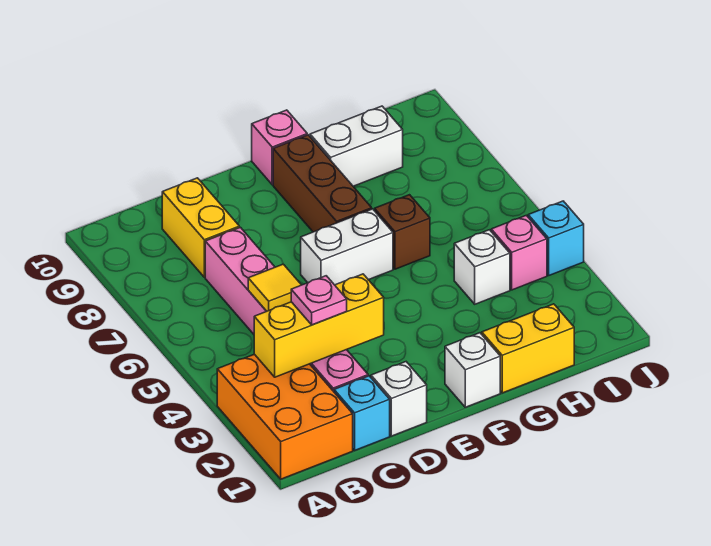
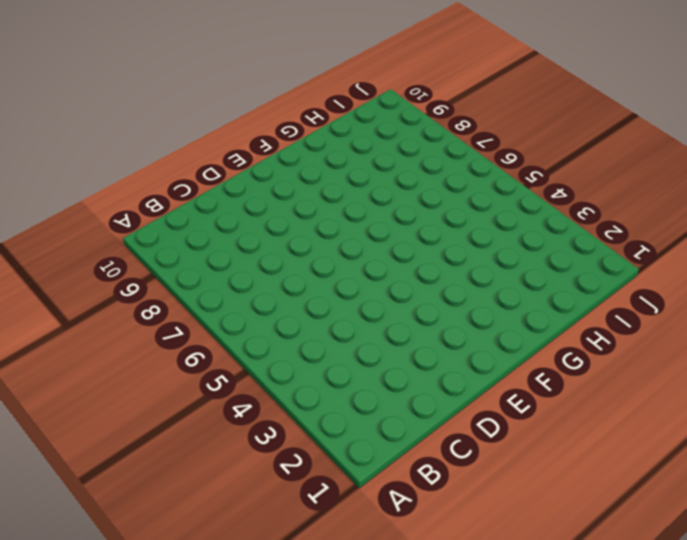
none -> orange 2x3 brick [217,354,353,479]
none -> cyan 1x1 brick [334,376,390,450]
none -> pink 1x6 brick [205,227,368,391]

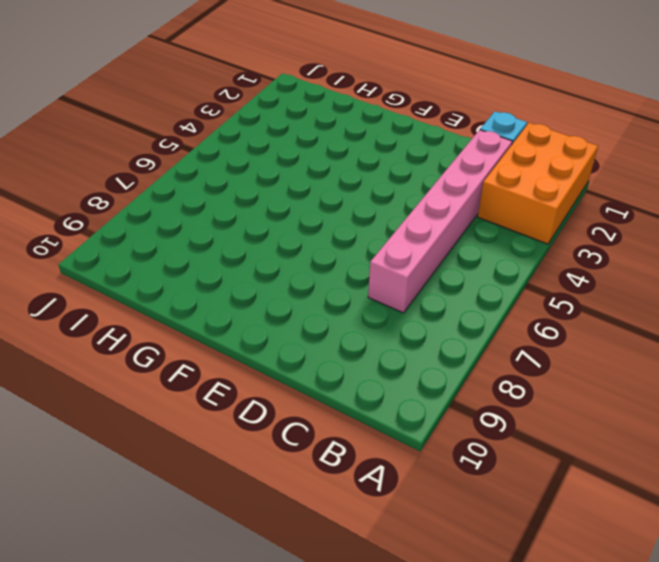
none -> yellow 1x2 brick [162,178,239,277]
none -> white 1x1 brick [371,362,427,436]
none -> white 1x2 brick [301,209,393,285]

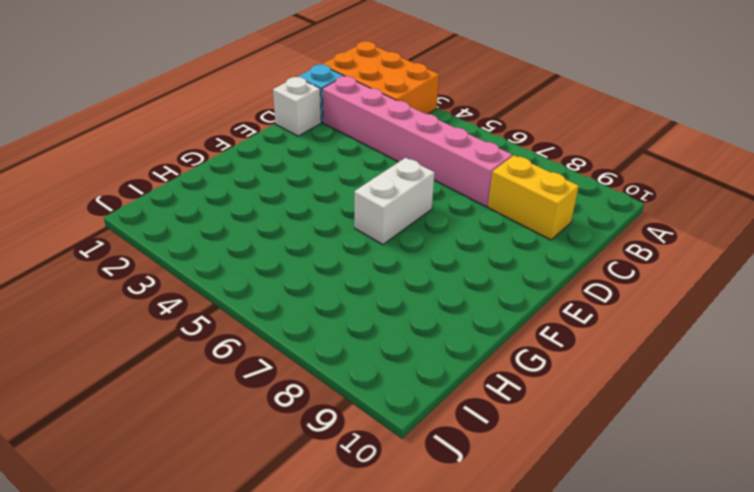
none -> white 1x1 brick [445,333,500,407]
none -> brown 1x3 brick [273,135,372,232]
none -> pink 1x1 brick [252,110,307,185]

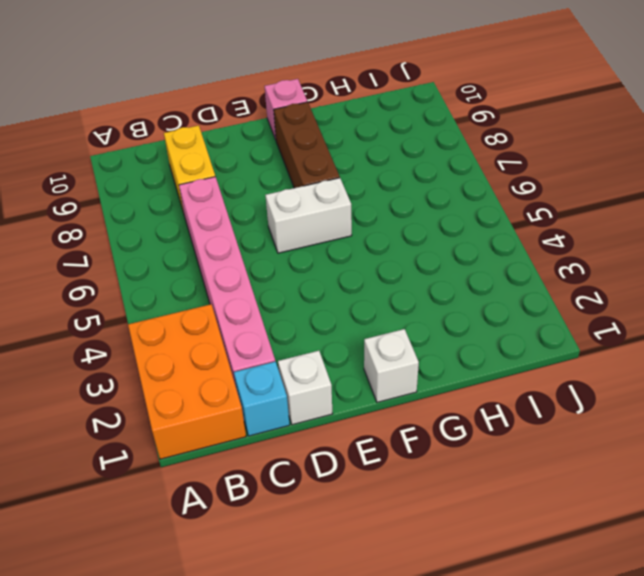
none -> yellow 1x2 brick [482,304,574,393]
none -> brown 1x1 brick [375,195,430,269]
none -> white 1x2 brick [310,106,403,186]

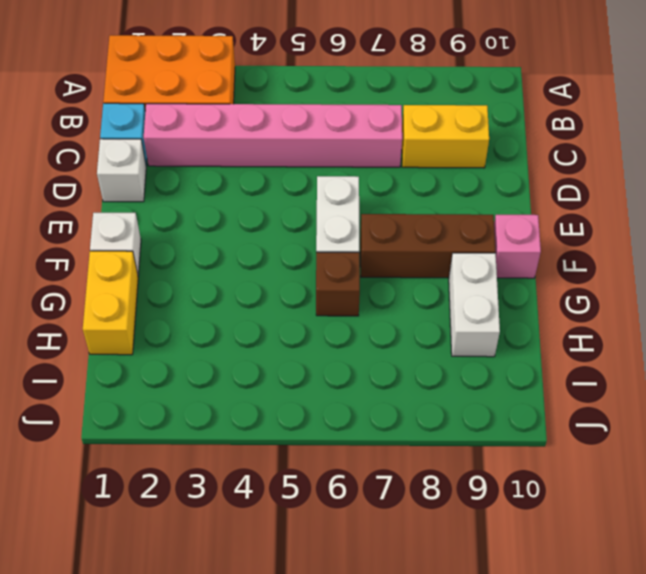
none -> white 1x1 brick [454,230,510,304]
none -> pink 1x1 brick [491,215,547,290]
none -> cyan 1x1 brick [528,201,584,275]

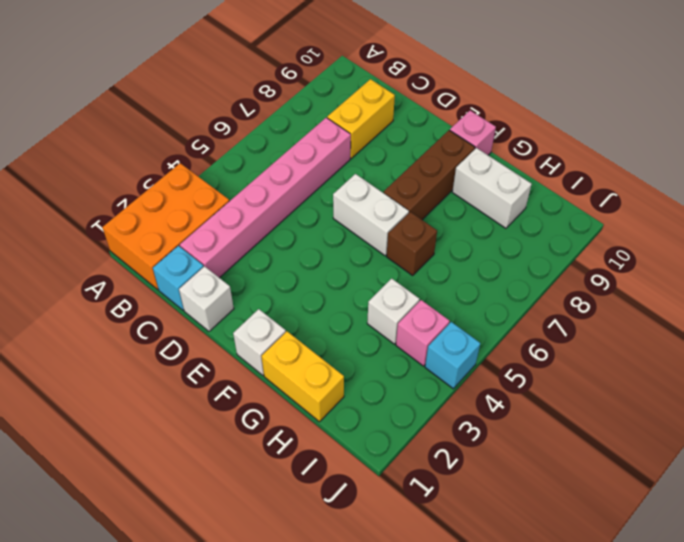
none -> yellow 1x3 brick [254,274,384,377]
none -> yellow 1x1 tile [248,264,301,311]
none -> pink 1x1 plate [291,276,347,325]

